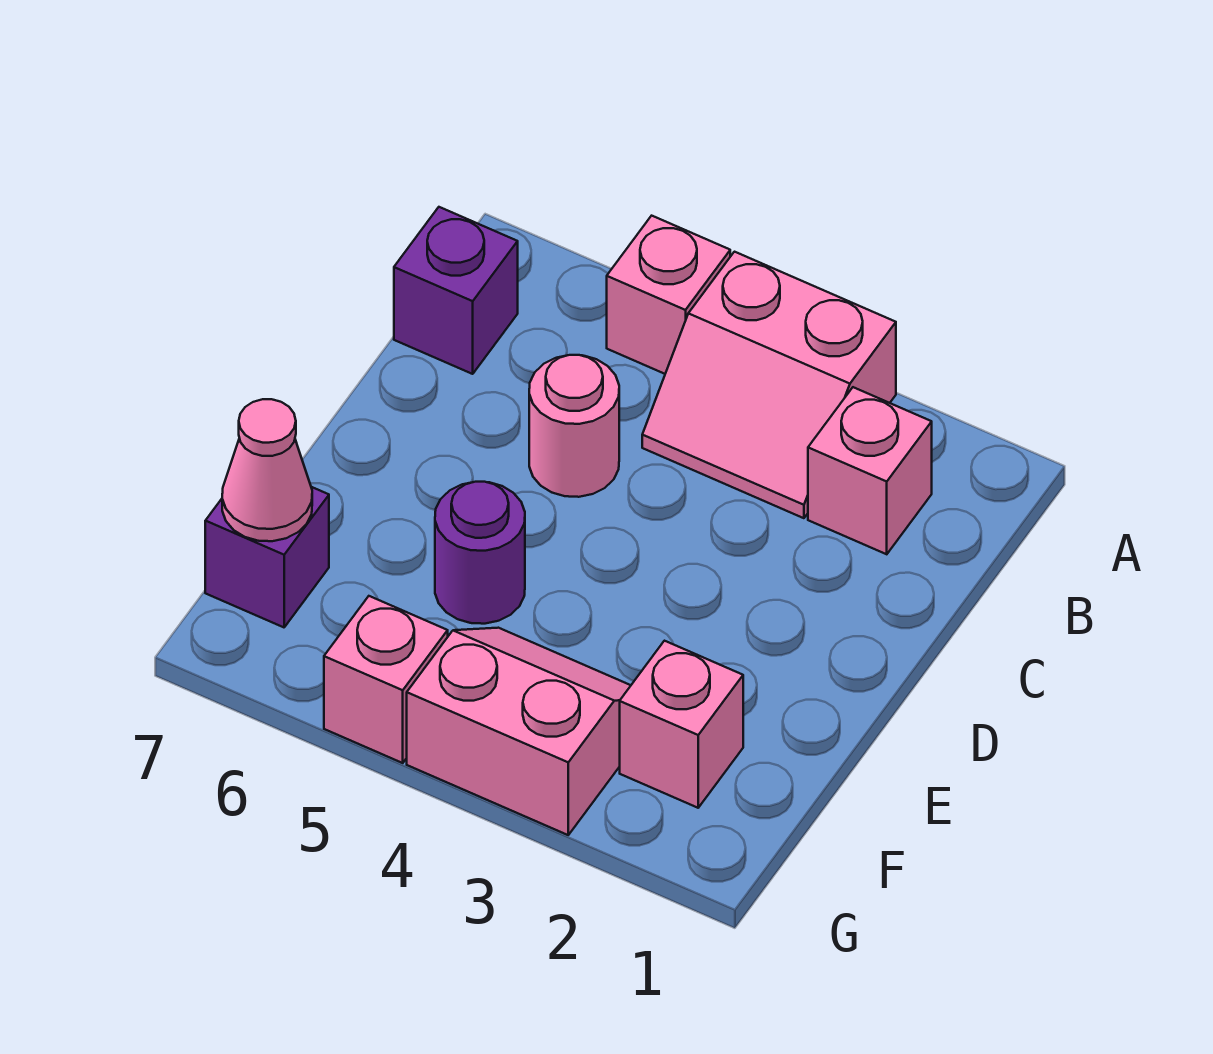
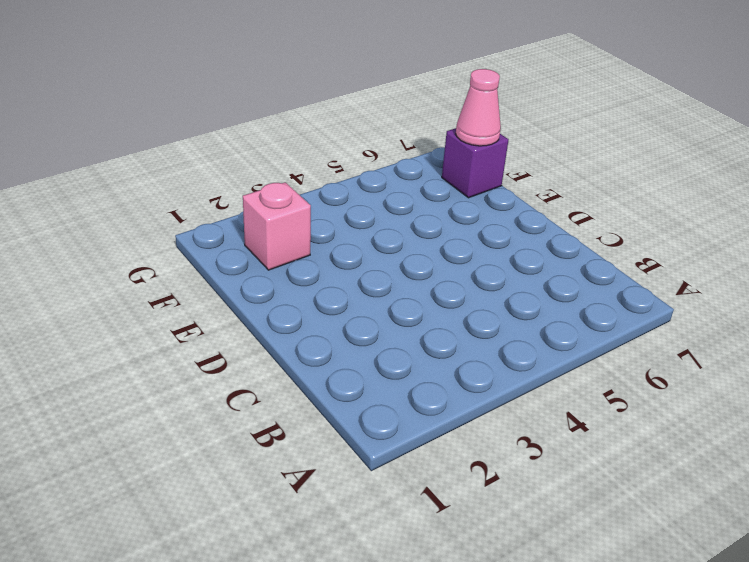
none -> pink 2x2 slope [642,252,896,518]
none -> pink 1x1 brick [607,216,730,374]

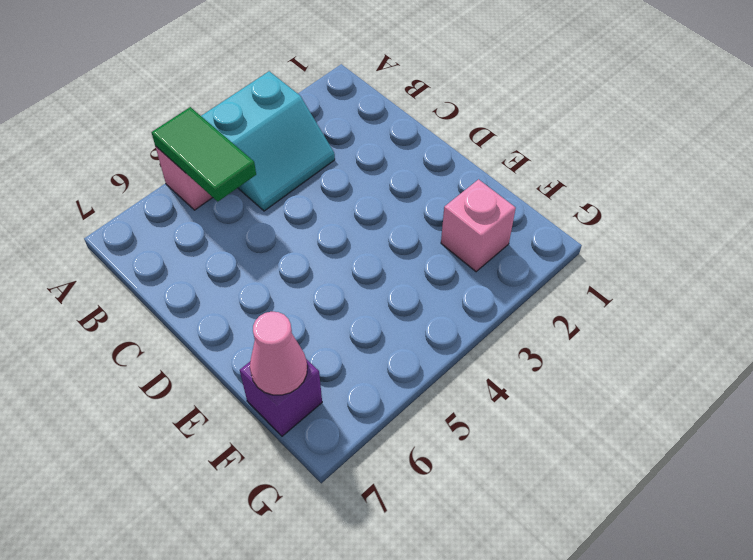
cyan 2x2 slope [201,71,335,211] -> pink 2x2 slope [642,252,896,518]
green 1x2 tile [152,107,256,202] -> none
none -> pink 1x1 brick [808,387,932,554]
none -> purple 1x1 brick [394,207,518,374]

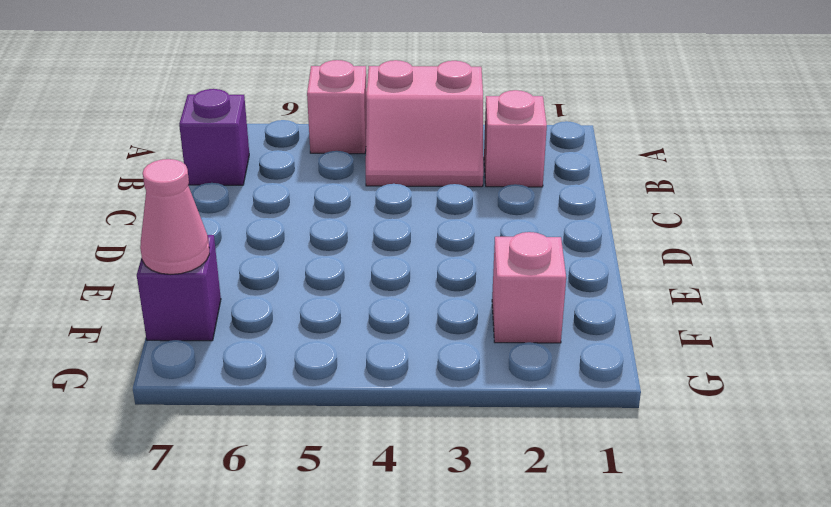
none -> pink 1x1 round brick [529,355,619,497]
none -> purple 1x1 round brick [435,482,525,624]

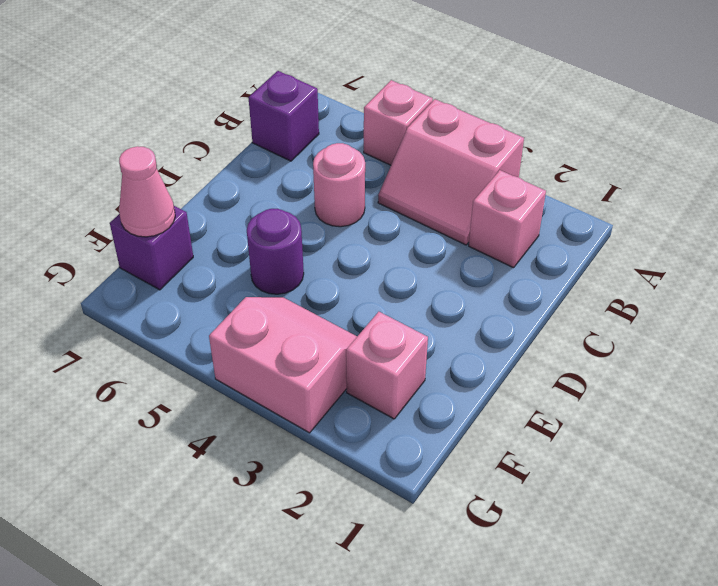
none -> pink 1x1 brick [324,596,448,763]

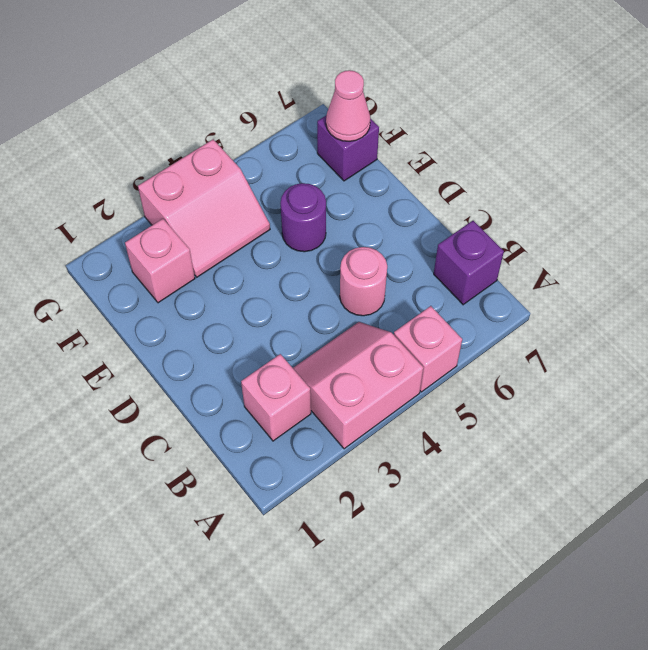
none -> pink 1x1 brick [324,596,448,763]

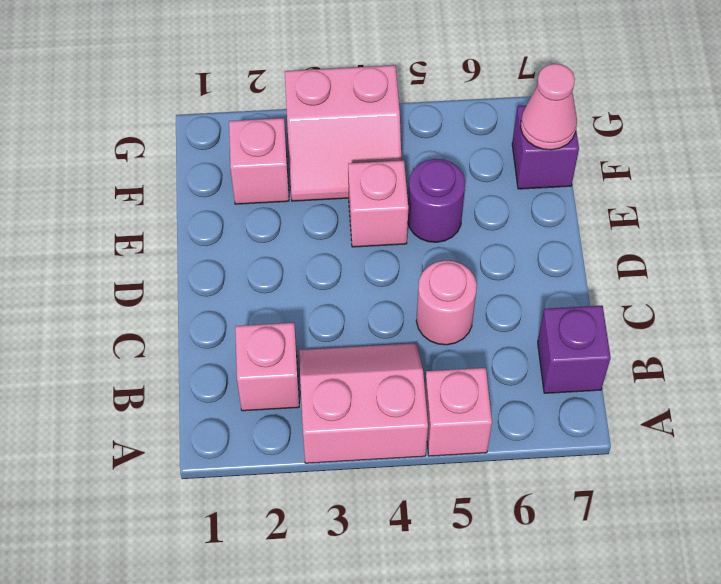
pink 1x1 brick [348,160,408,247] -> pink 1x1 brick moved to [324,596,448,763]

